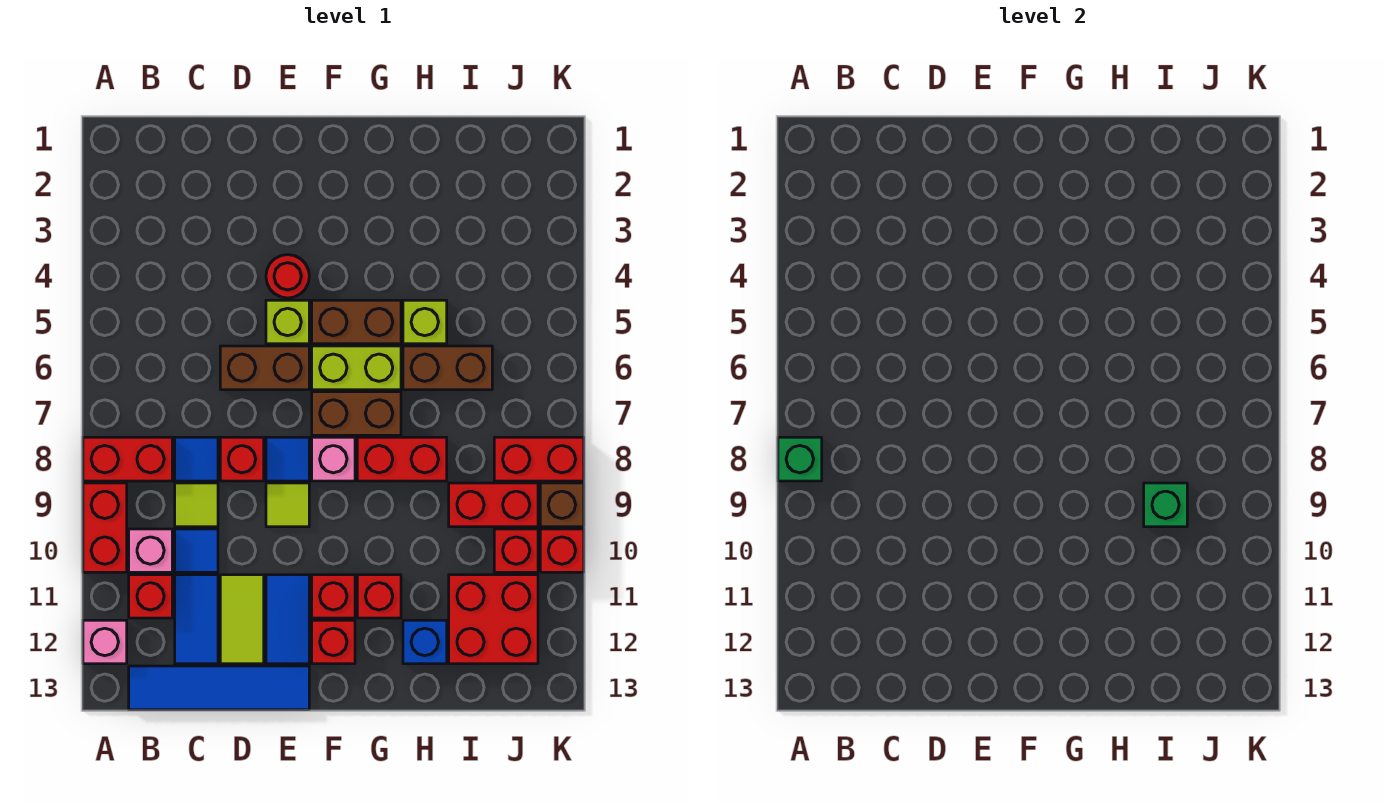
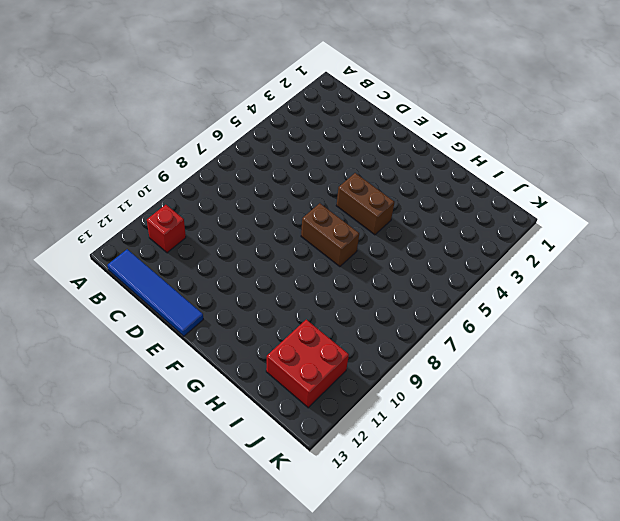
none -> red 1x2 brick [83,437,172,481]
none -> red 1x2 brick [83,483,127,572]
none -> pink 1x1 brick [83,620,127,664]
none -> pink 1x1 brick [129,529,172,572]

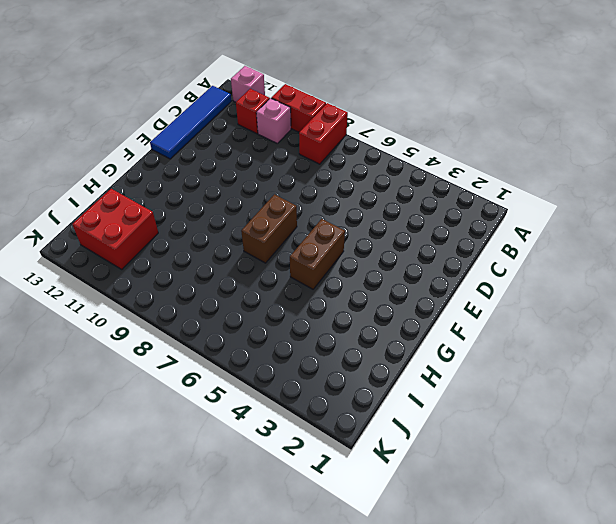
none -> blue 1x1 tile [175,437,218,481]
none -> lime 1x1 tile [175,483,218,527]
none -> blue 1x1 tile [175,529,218,572]
none -> blue 1x2 tile [175,575,218,664]

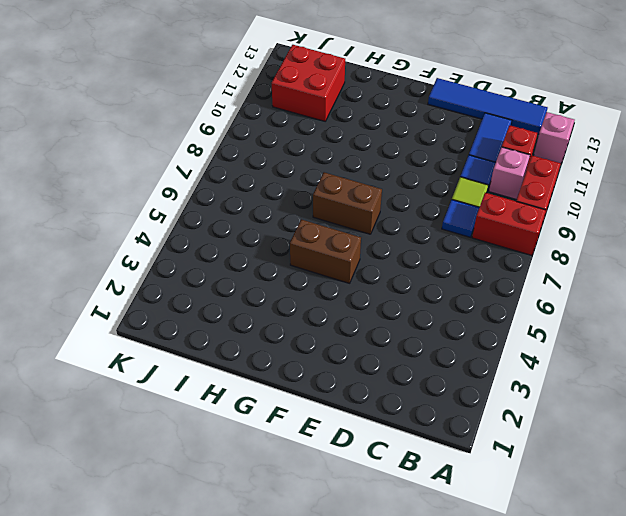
none -> brown 1x2 brick [220,346,309,390]
none -> red 1x1 brick [220,437,264,481]
none -> lime 1x2 tile [220,575,264,664]
none -> red 1x1 round brick [266,255,309,298]

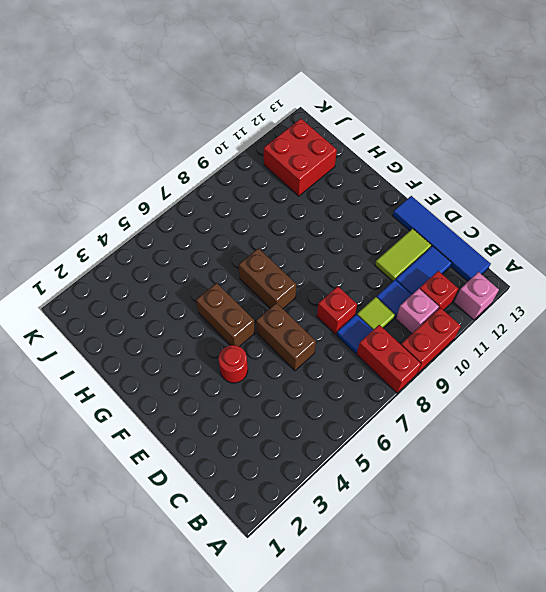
none -> lime 1x1 brick [266,300,309,344]
none -> blue 1x1 tile [266,437,309,481]
none -> lime 1x1 tile [266,483,309,527]
none -> blue 1x2 tile [266,575,309,664]

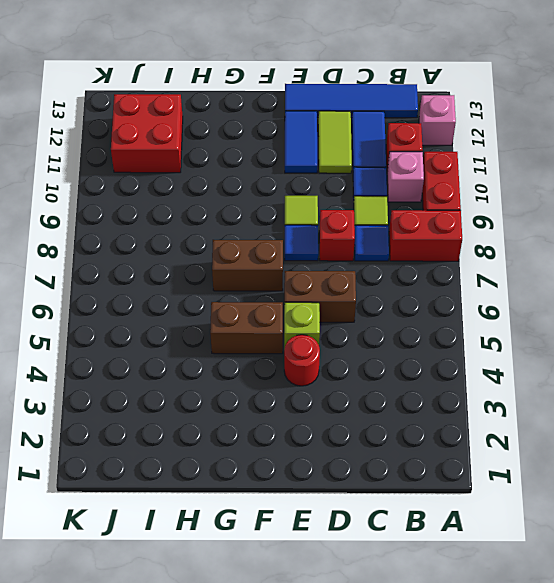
none -> lime 1x2 brick [312,346,401,390]
none -> pink 1x1 brick [312,437,355,481]
none -> red 1x1 brick [312,575,355,618]
none -> red 1x1 brick [312,620,355,664]

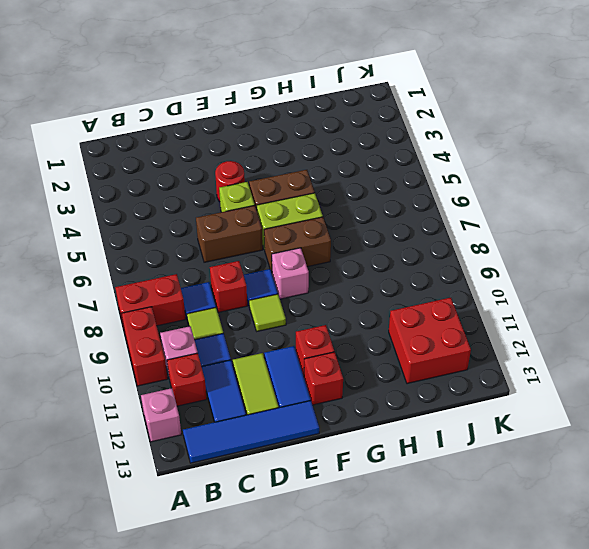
none -> red 1x2 brick [357,437,447,481]
none -> red 1x1 brick [357,575,401,618]
none -> lime 1x1 brick [403,300,447,344]
none -> brown 1x2 brick [403,346,492,390]

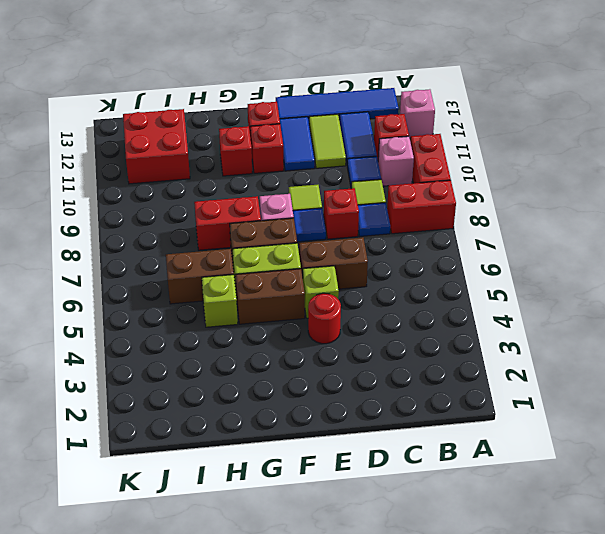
none -> blue 1x1 brick [403,620,447,664]
none -> red 1x2 brick [449,483,538,527]
none -> red 1x2 brick [494,437,584,481]
none -> red 1x1 brick [494,529,538,572]

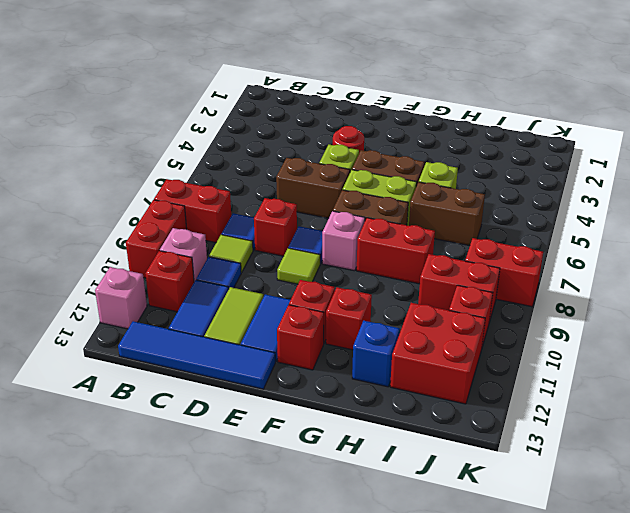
none -> brown 1x1 brick [540,483,584,527]
none -> red 1x1 brick [540,529,584,572]
none -> green 1x1 brick [778,437,822,481]
none -> green 1x1 brick [1144,483,1187,527]

